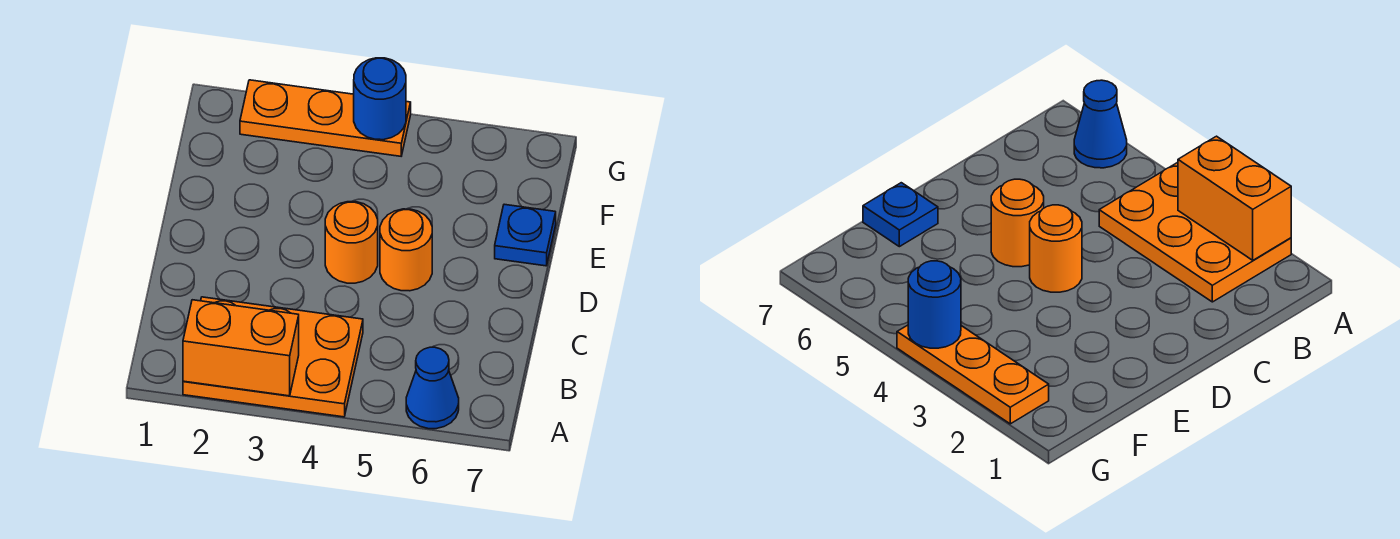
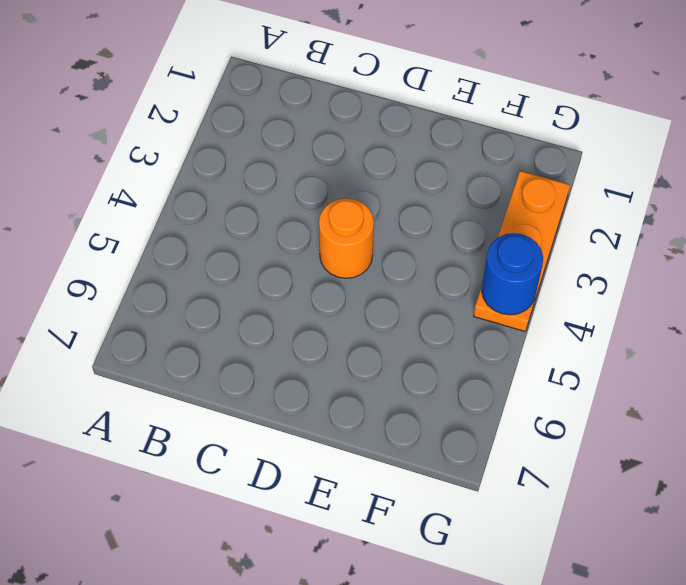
none -> orange 2x3 plate [183,297,363,417]
none -> blue 1x1 cone [406,347,459,429]

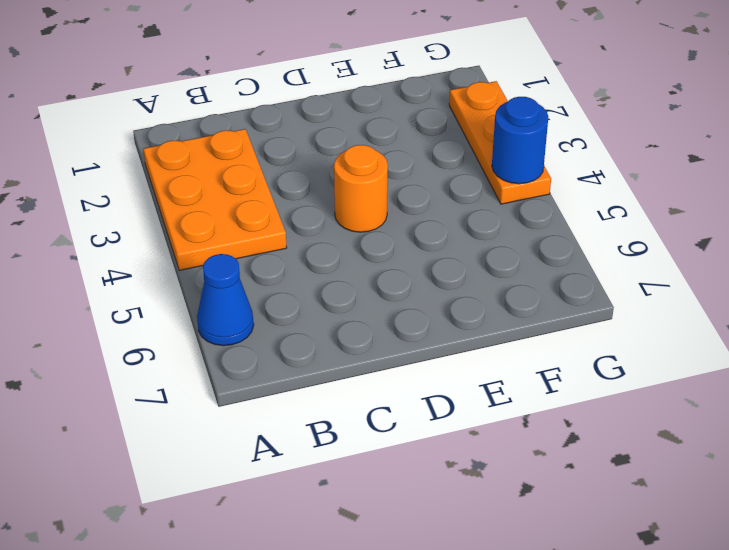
none -> orange 1x1 round brick [380,209,432,291]
none -> blue 1x1 plate [495,204,556,266]

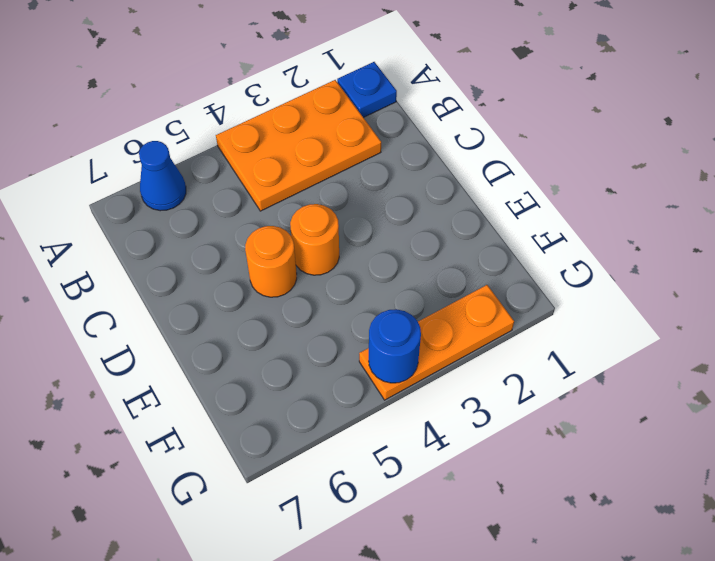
blue 1x1 plate [337,62,397,118] -> blue 1x1 plate moved to [495,204,556,266]
none -> orange 1x2 brick [183,300,299,396]

